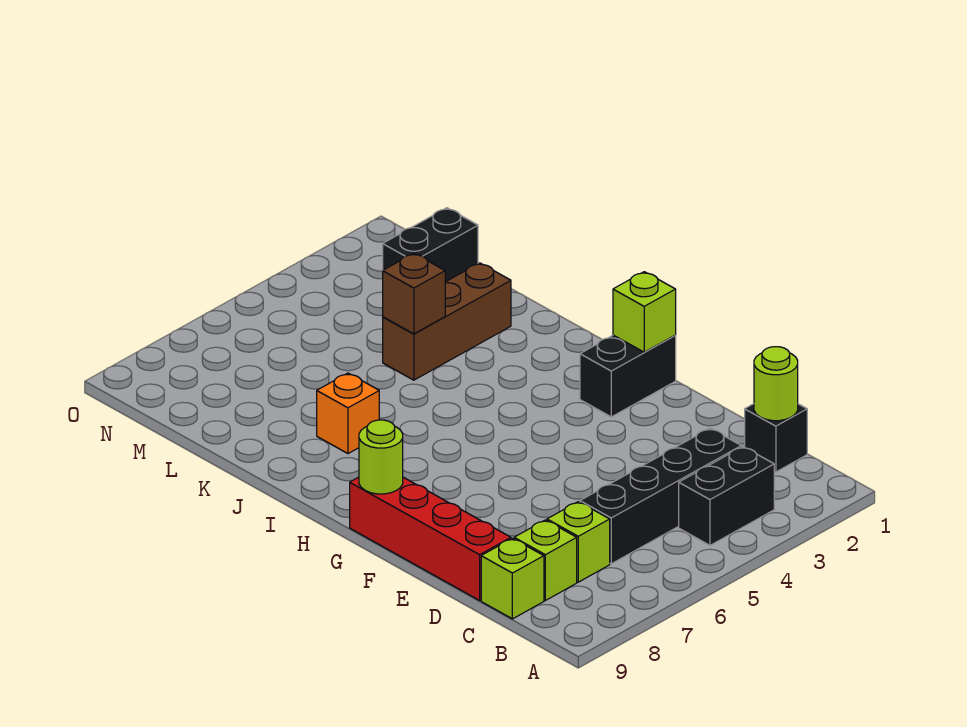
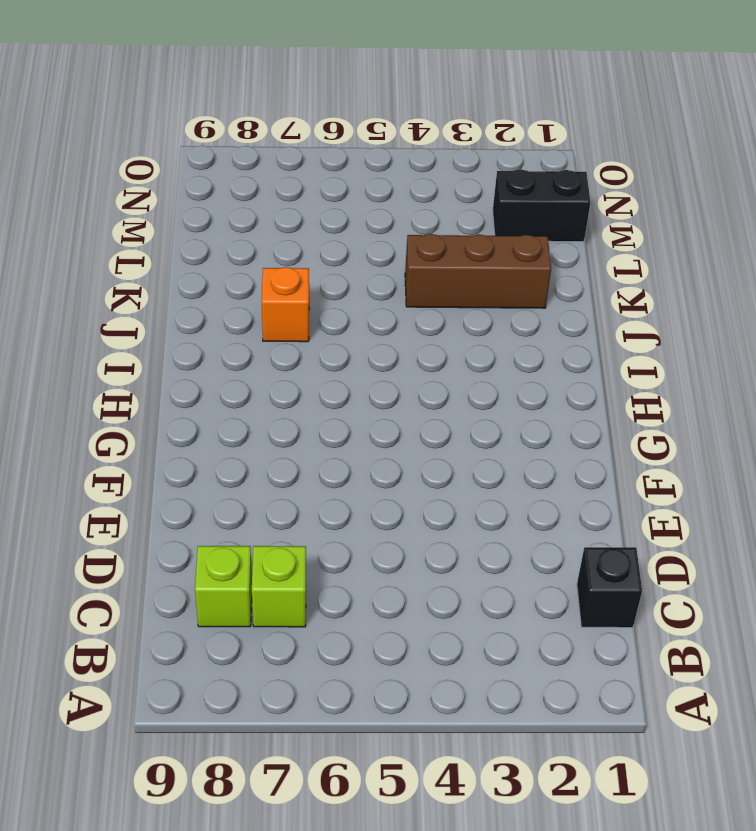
none -> black 1x2 brick [679,447,774,545]
none -> black 1x4 brick [580,428,741,564]
none -> lime 1x1 brick [481,538,544,619]

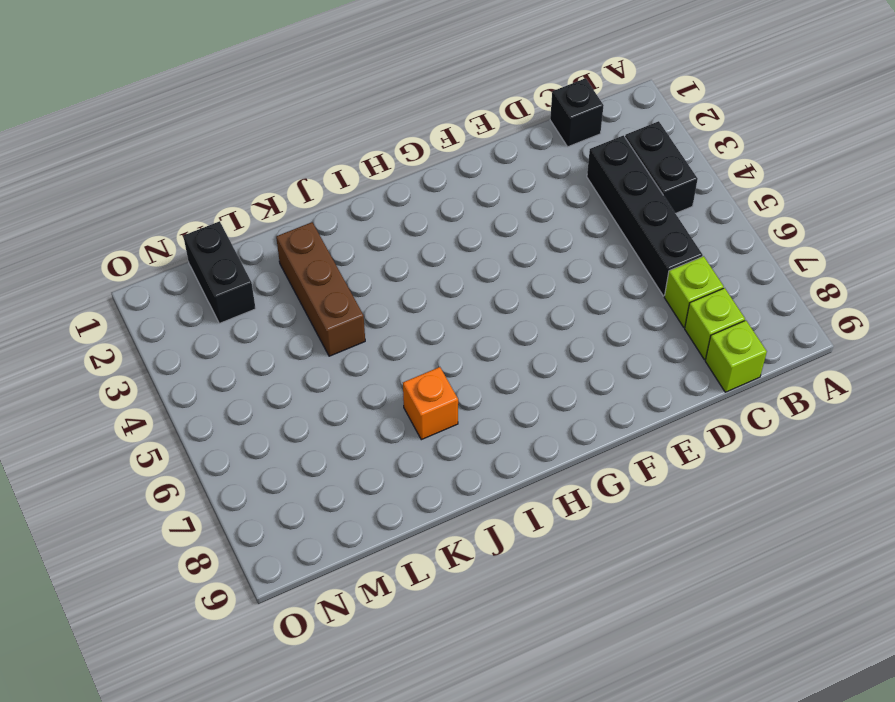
none -> red 1x4 brick [350,477,511,600]
none -> black 1x2 brick [580,335,676,417]
none -> lime 1x1 round brick [754,347,798,421]

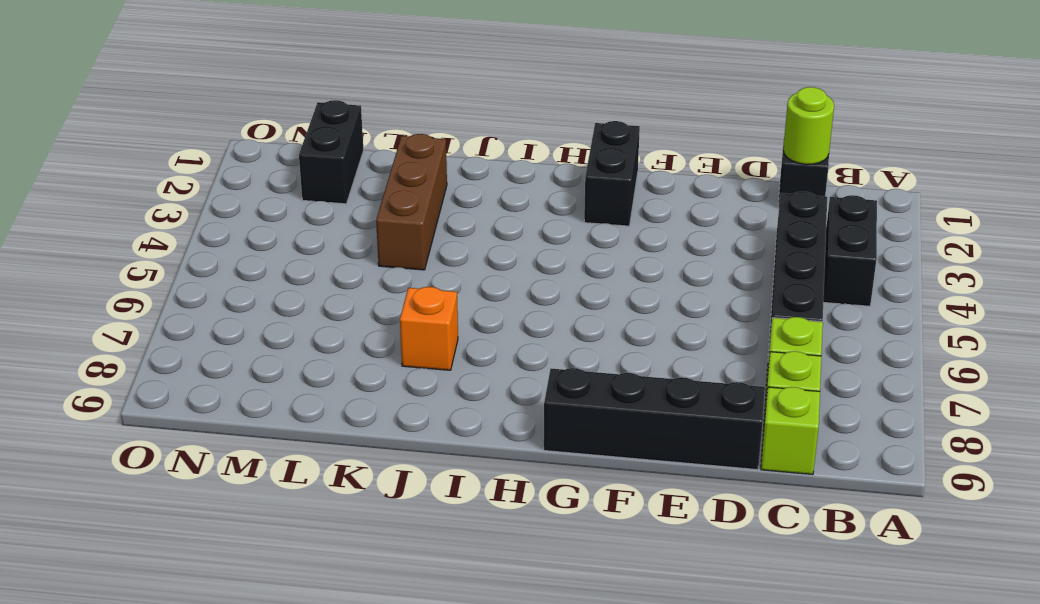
black 1x4 brick [544,368,765,470] -> red 1x4 brick [350,477,511,600]
none -> lime 1x1 brick [613,272,676,352]
none -> lime 1x1 round brick [359,420,403,494]
none -> brown 1x1 brick [383,253,445,334]

